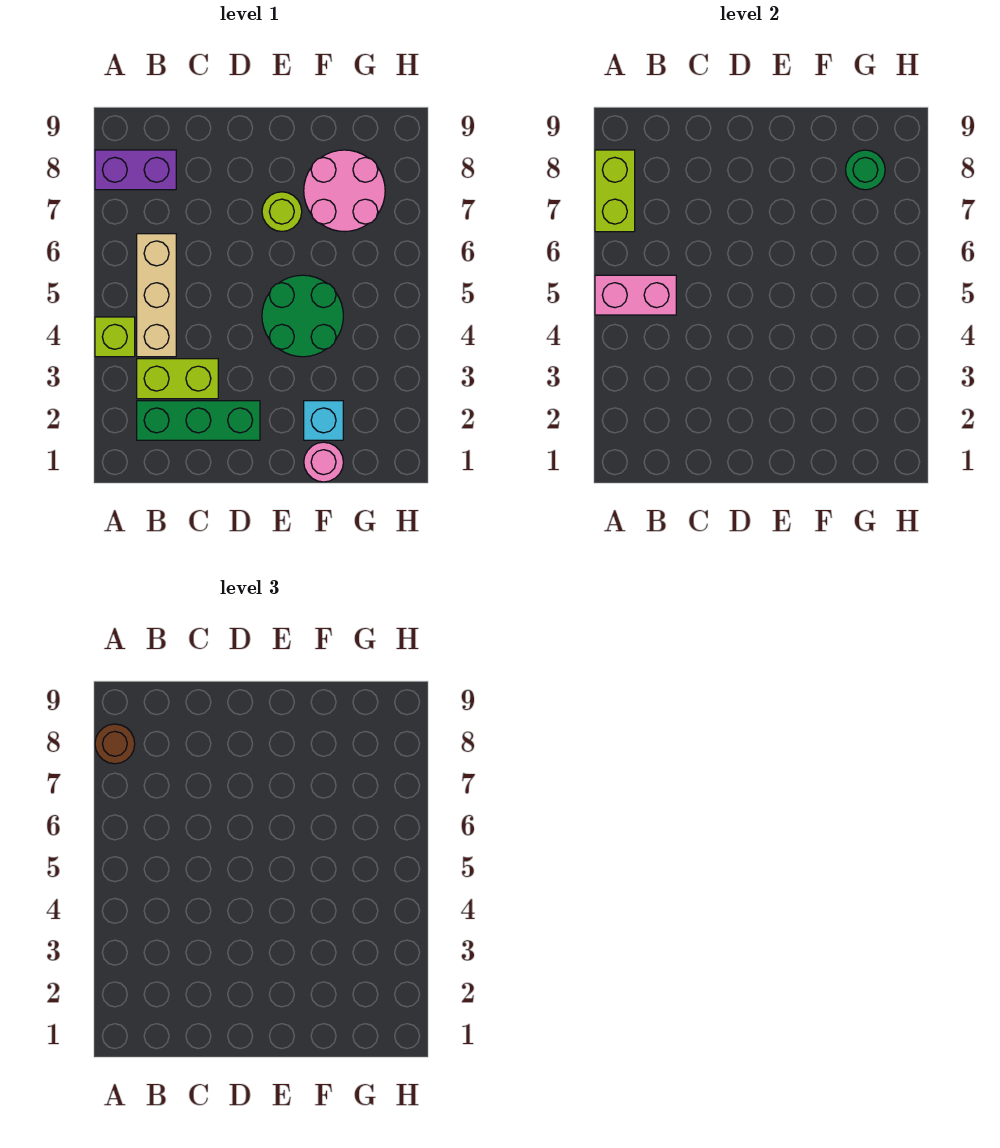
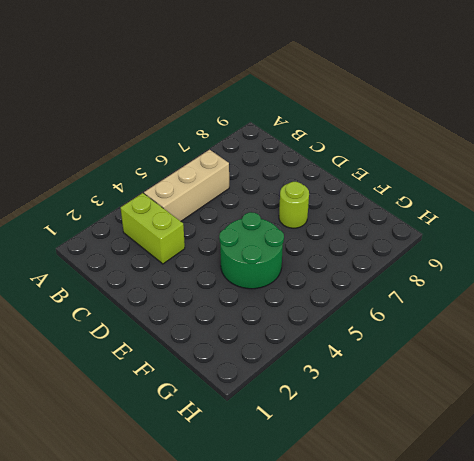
none -> lime 1x1 brick [95,317,135,357]
none -> purple 1x2 brick [95,150,176,190]
none -> green 1x3 brick [137,401,260,440]

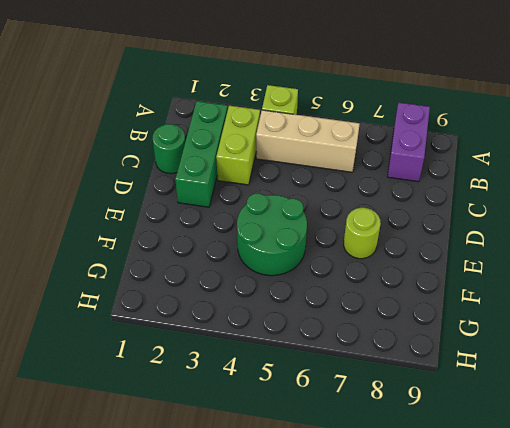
green 1x1 round brick [153,124,185,174] -> green 1x1 round brick moved to [846,150,885,190]
none -> pink 1x1 round brick [304,442,343,482]
none -> cyan 1x1 brick [304,401,343,440]
none -> pink 2x2 round brick [304,150,385,232]

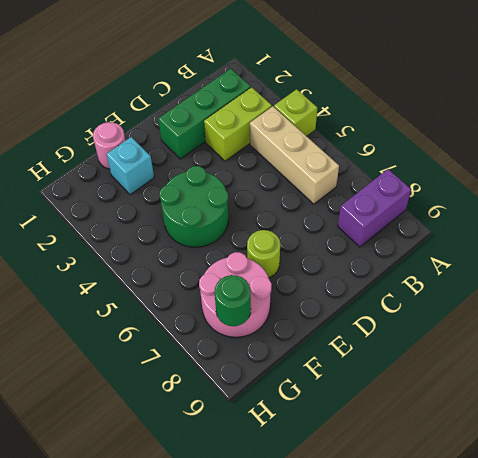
none -> pink 1x2 brick [595,275,676,315]
none -> lime 1x2 brick [595,150,635,232]
none -> brown 1x1 round brick [95,724,135,764]

